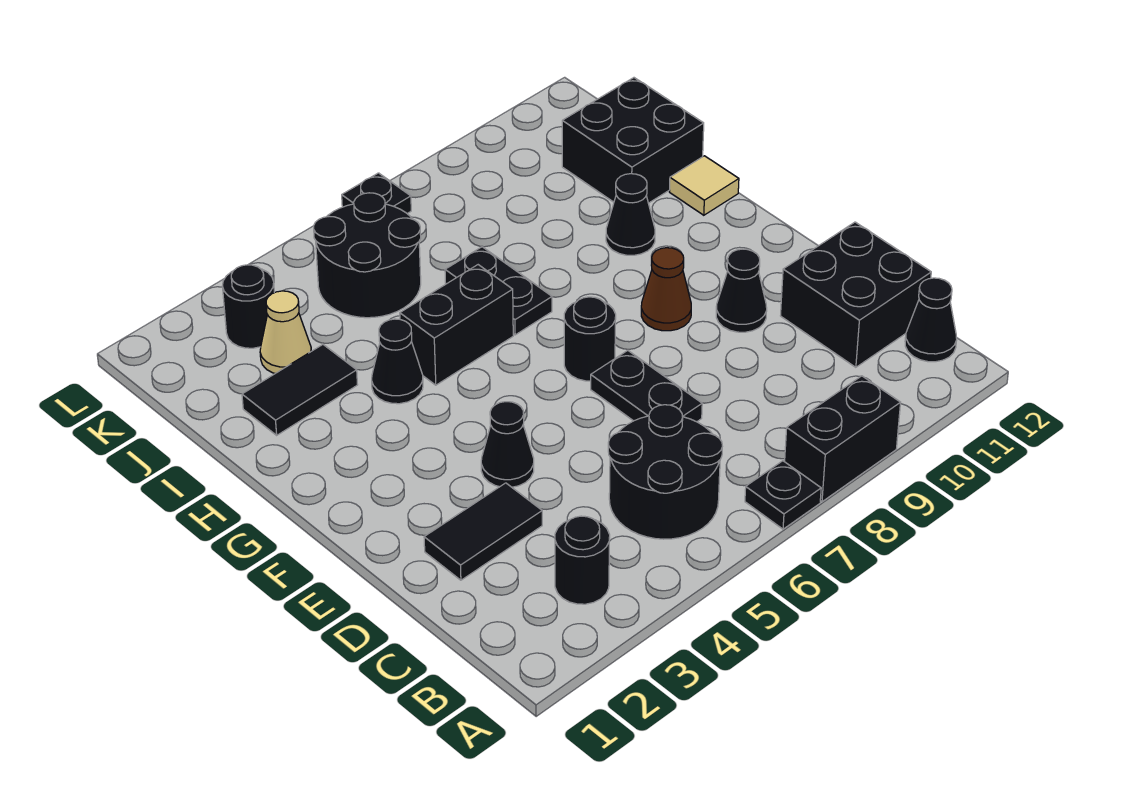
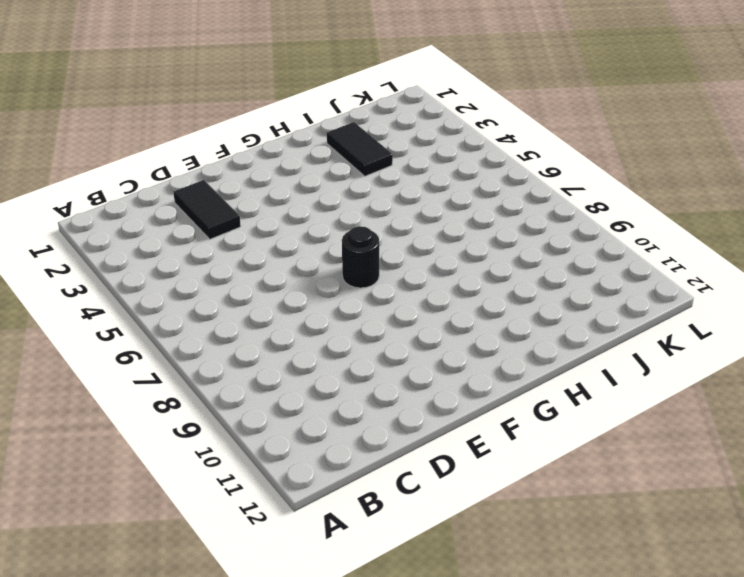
none -> black 1x1 plate [745,461,821,529]
none -> black 1x2 brick [785,376,901,502]
none -> black 1x1 round brick [555,516,610,604]

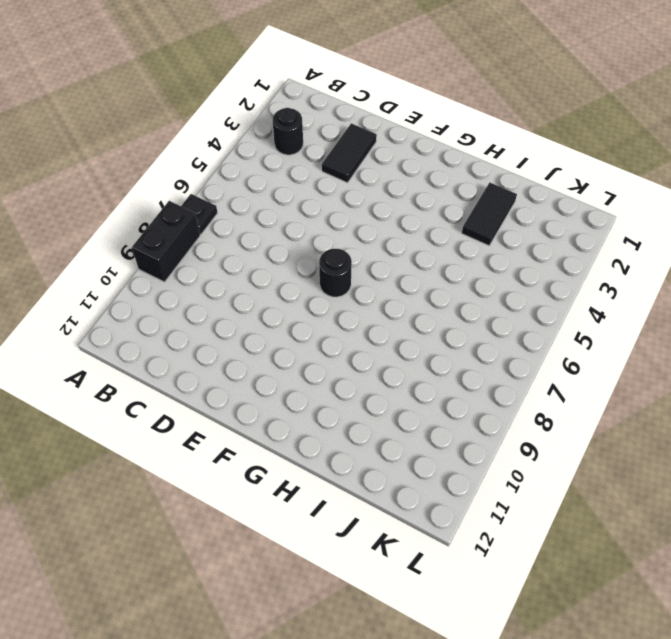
none -> black 2x2 round brick [608,405,722,539]
none -> black 1x1 cone [905,278,957,362]
none -> black 2x2 brick [781,222,931,367]

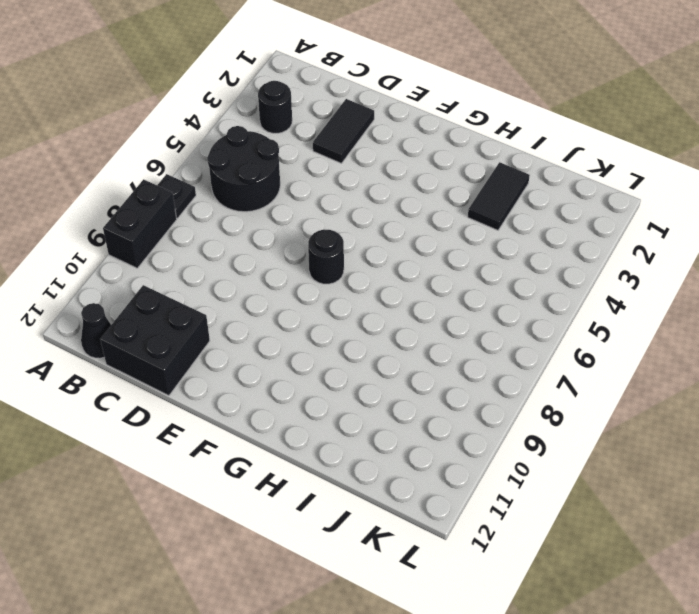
none -> black 1x2 plate [591,351,702,422]
none -> black 1x1 cone [481,402,534,487]
none -> black 1x1 cone [716,249,767,332]

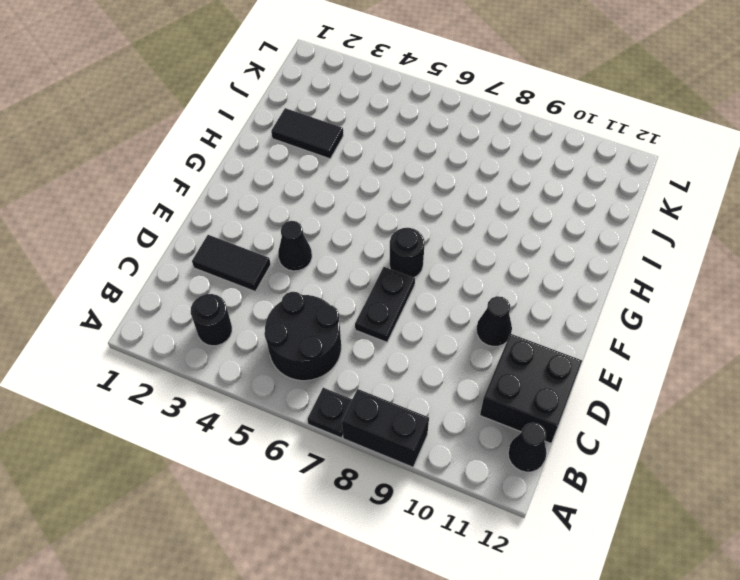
none -> brown 1x1 cone [641,248,691,331]
none -> black 1x1 cone [372,319,423,404]
none -> black 1x2 brick [400,265,513,385]

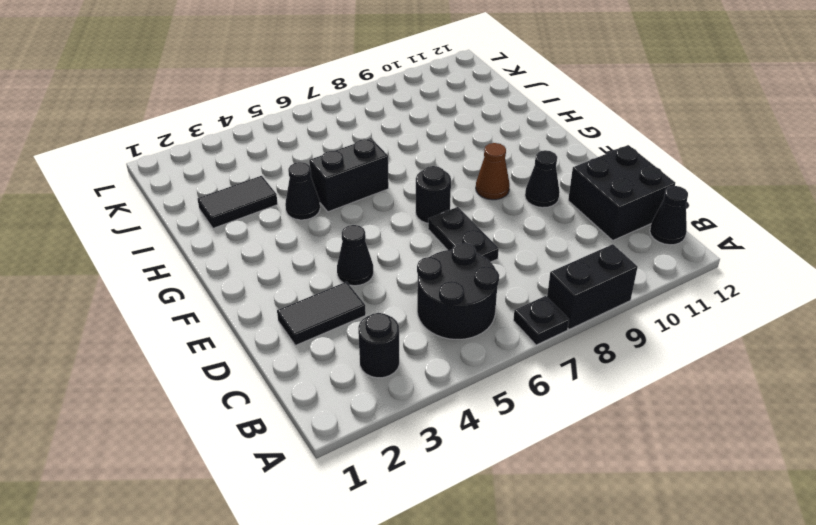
none -> black 1x2 plate [445,247,552,335]
none -> black 1x1 cone [606,174,655,255]
none -> tan 1x1 tile [669,156,739,215]

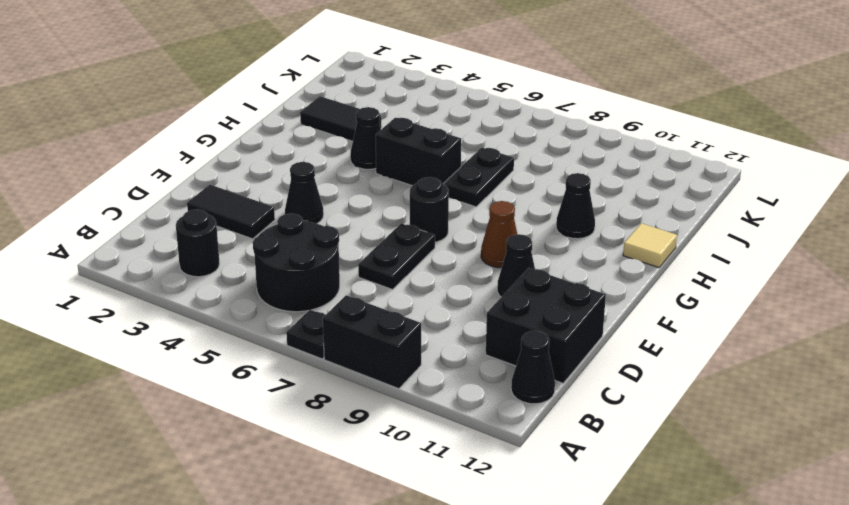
none -> black 2x2 brick [562,78,704,203]
none -> tan 1x1 cone [260,291,311,373]
none -> black 2x2 round brick [314,193,421,318]

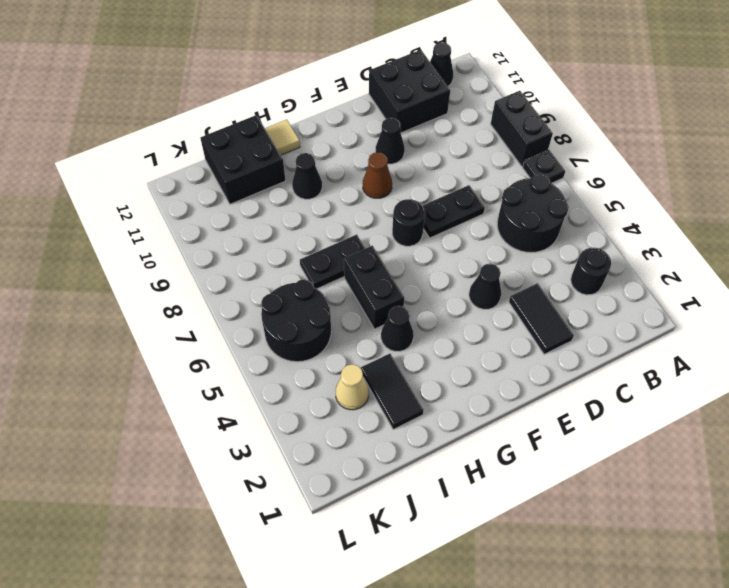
none -> black 1x1 round brick [222,265,274,348]
none -> black 1x1 plate [342,173,411,213]

